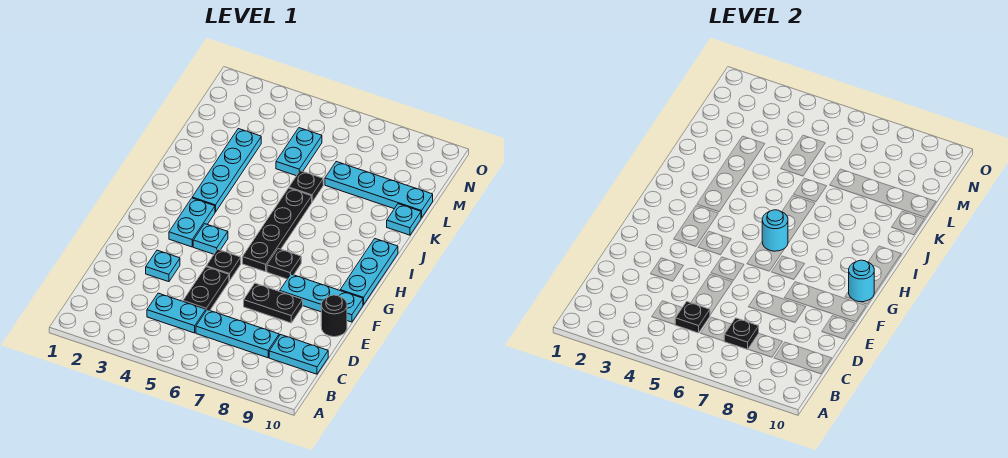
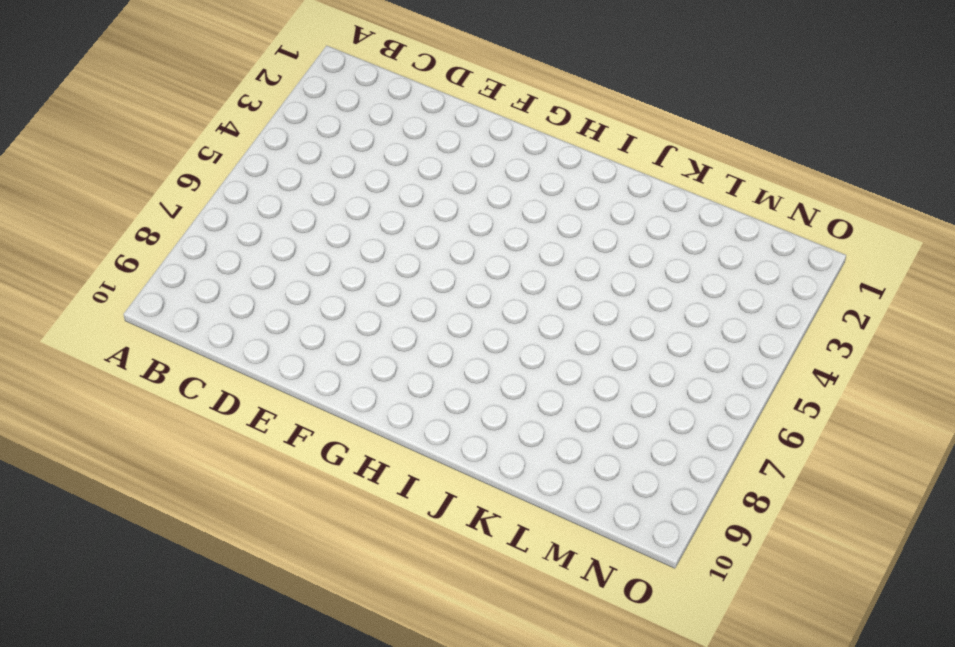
none -> cyan 1x2 plate [147,293,206,333]
none -> cyan 1x3 plate [196,310,279,358]
none -> cyan 1x2 plate [269,335,328,374]

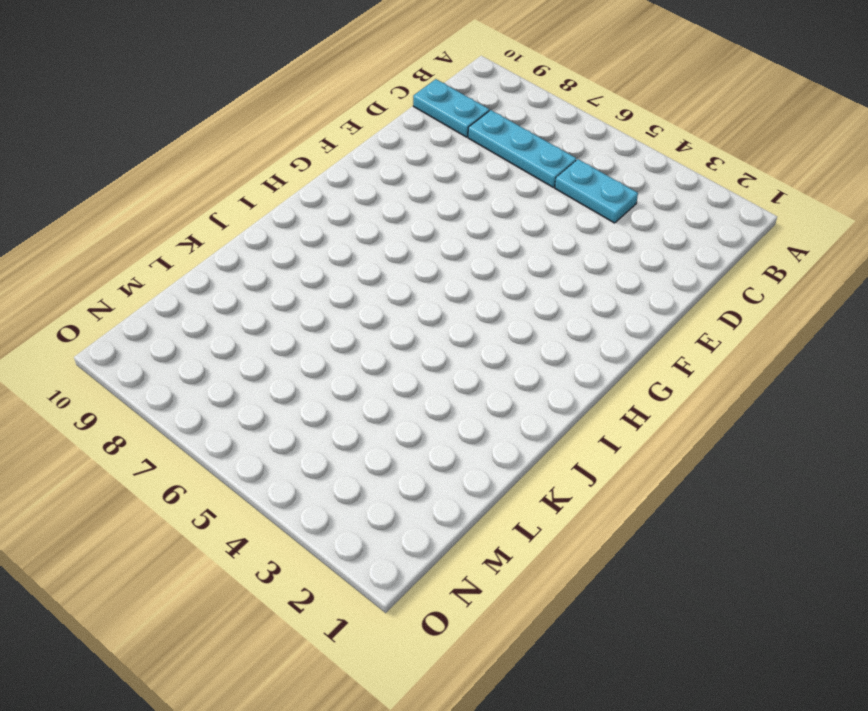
none -> black 1x2 plate [183,267,229,310]
none -> cyan 1x1 plate [146,250,180,282]
none -> black 1x2 plate [244,283,303,323]

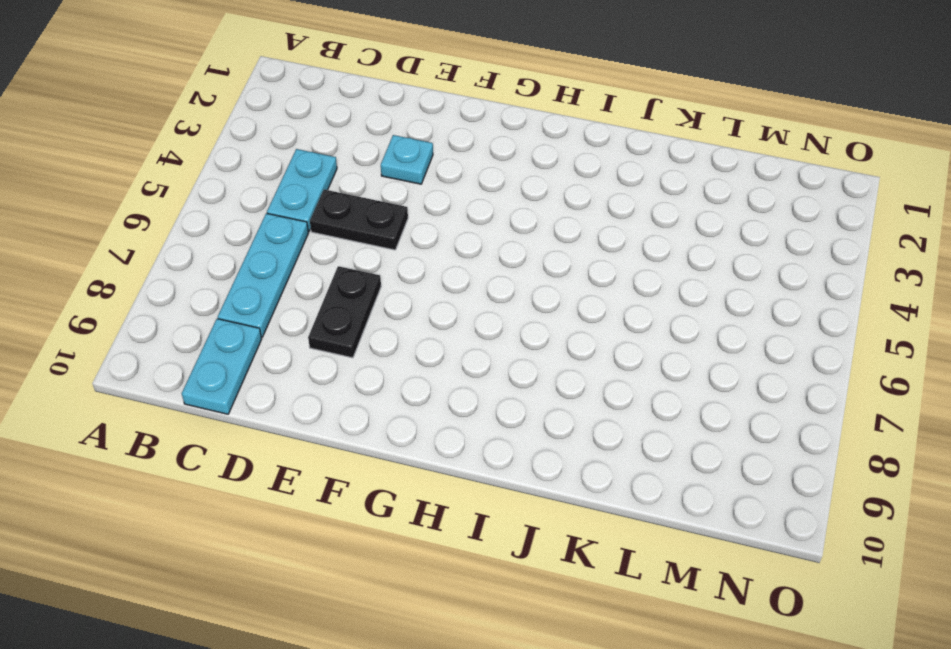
none -> black 1x1 round brick [321,295,347,337]
none -> black 1x1 plate [206,249,241,281]
none -> cyan 1x3 plate [280,274,363,322]

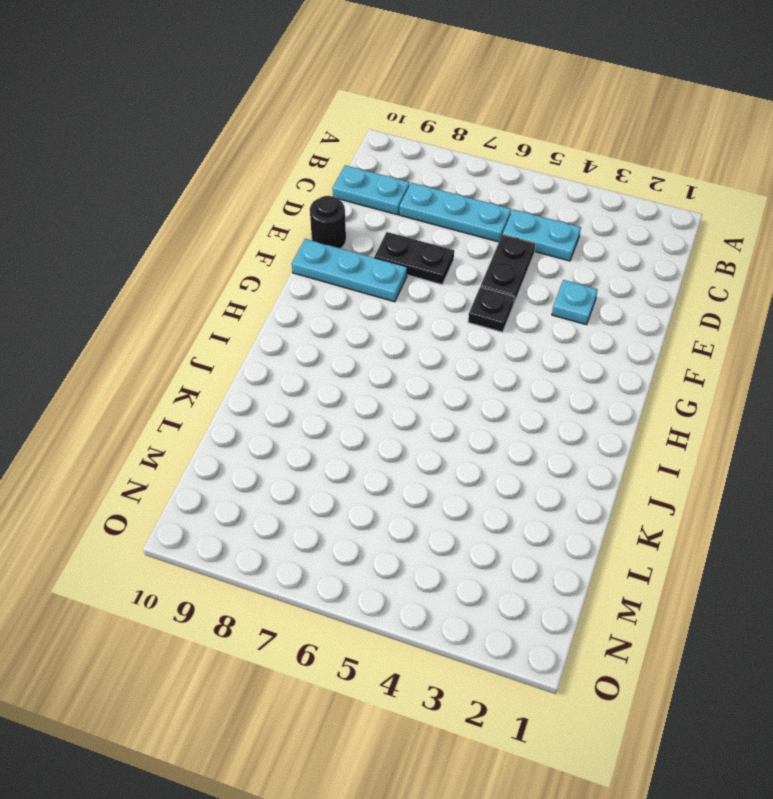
none -> cyan 1x2 plate [169,198,215,247]
none -> cyan 1x1 plate [193,224,228,254]
none -> black 1x4 plate [242,188,312,272]

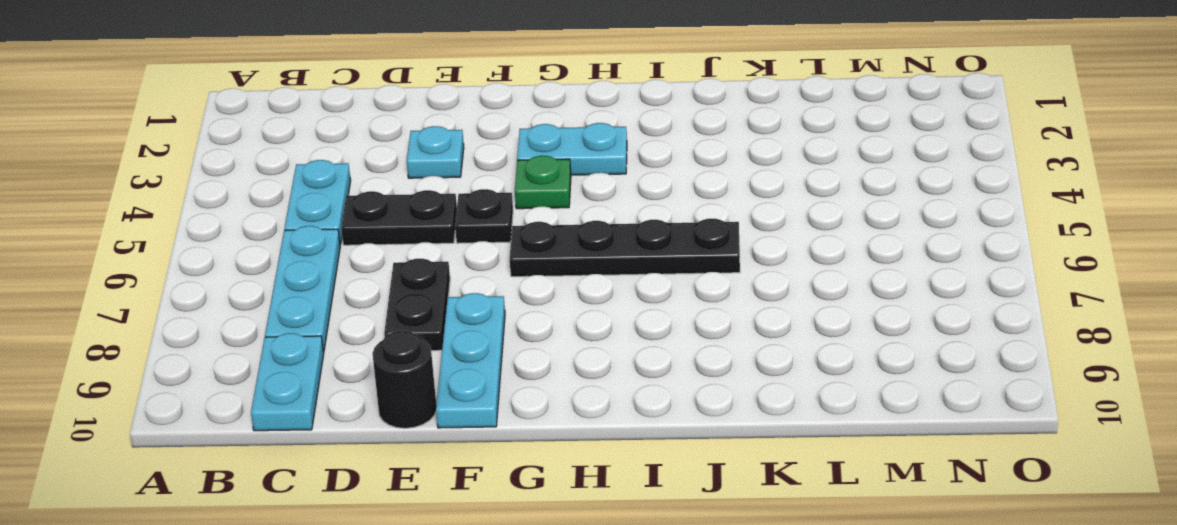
green 1x1 plate [515,156,571,209] -> cyan 1x1 plate [193,224,228,254]
none -> black 1x1 plate [267,249,301,279]
none -> cyan 1x3 plate [340,239,398,305]
none -> cyan 1x4 plate [192,129,261,212]

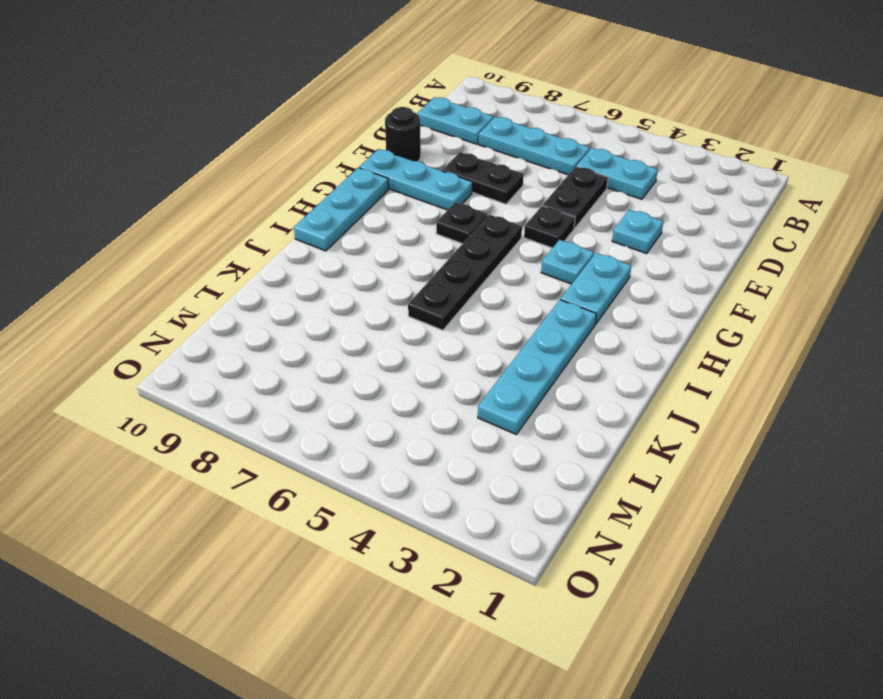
none -> black 1x1 plate [289,171,323,202]
none -> cyan 1x1 plate [387,204,421,235]
none -> cyan 1x2 plate [276,128,322,176]

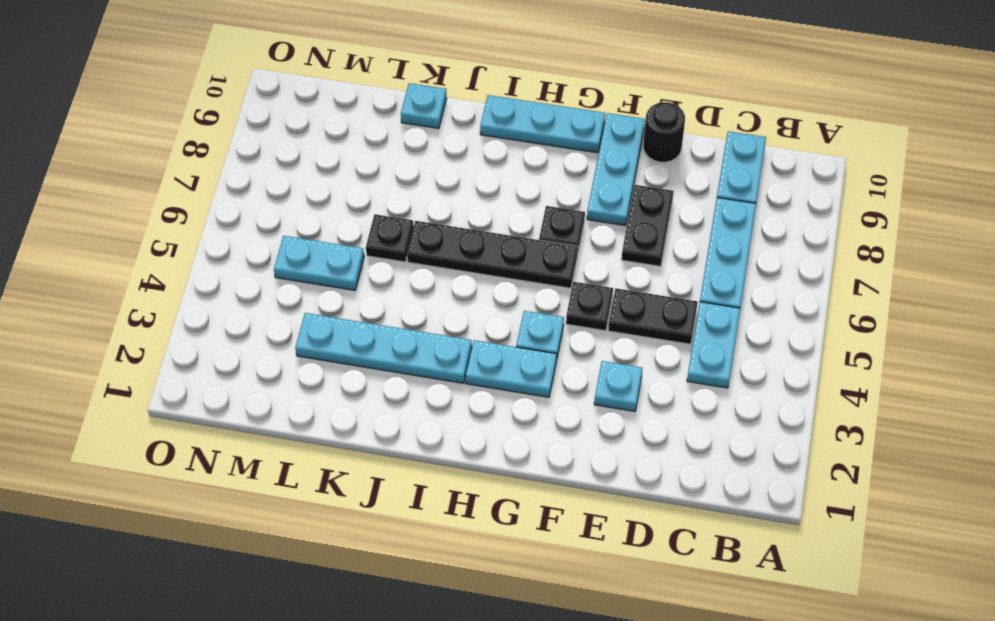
none -> cyan 1x4 plate [325,162,433,218]
none -> black 1x1 plate [675,302,710,333]
none -> black 1x1 plate [724,318,759,349]

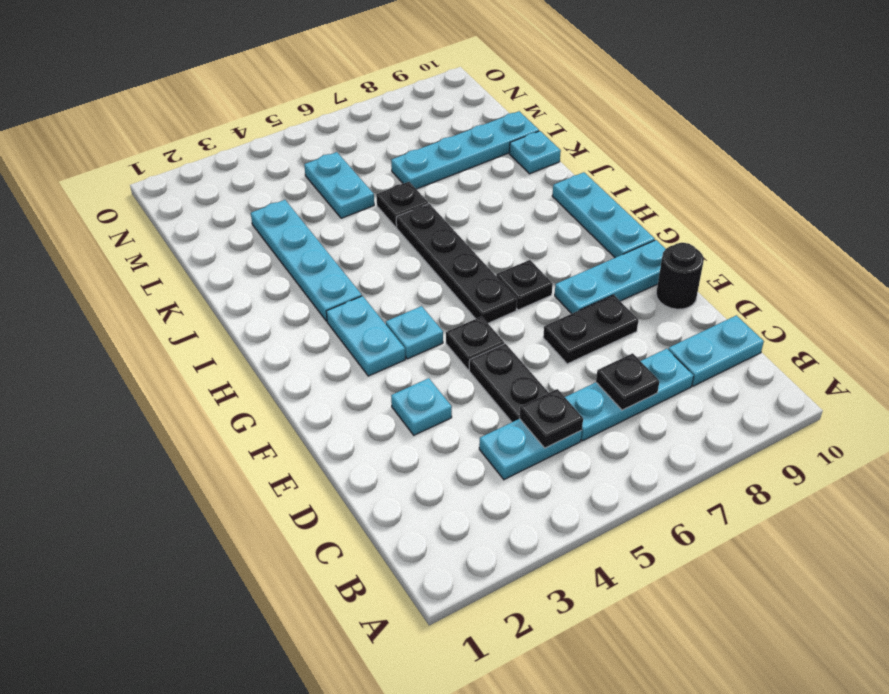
none -> cyan 1x1 round brick [849,260,874,302]
none -> cyan 1x1 round brick [762,210,788,251]

